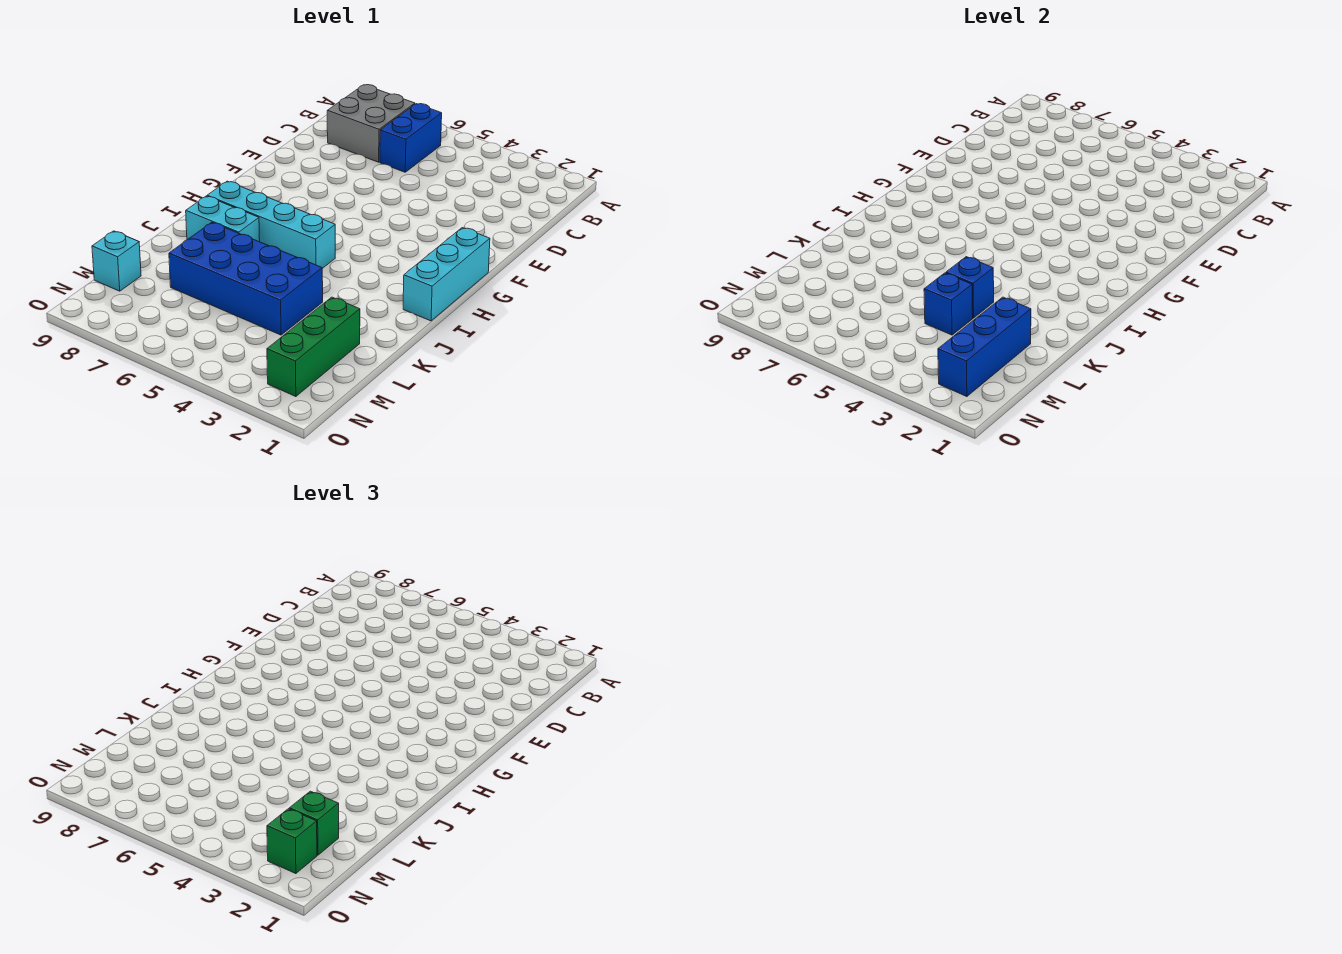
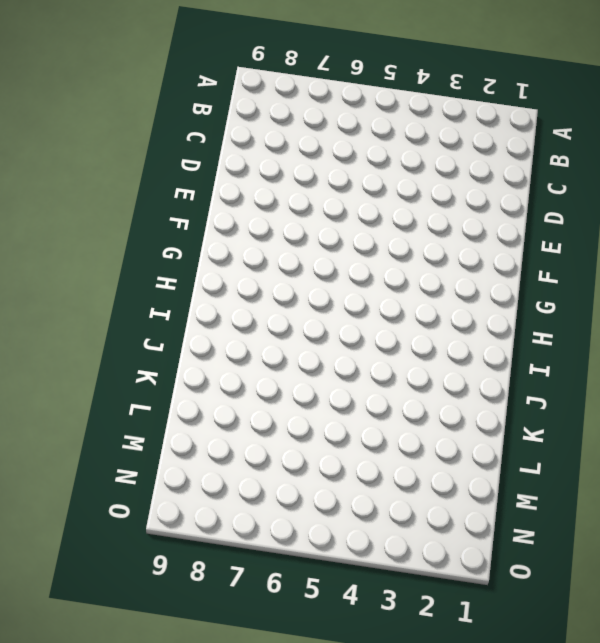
none -> blue 1x2 brick [380,104,442,172]
none -> grey 2x2 brick [327,85,415,162]
none -> cyan 1x3 brick [403,228,490,321]

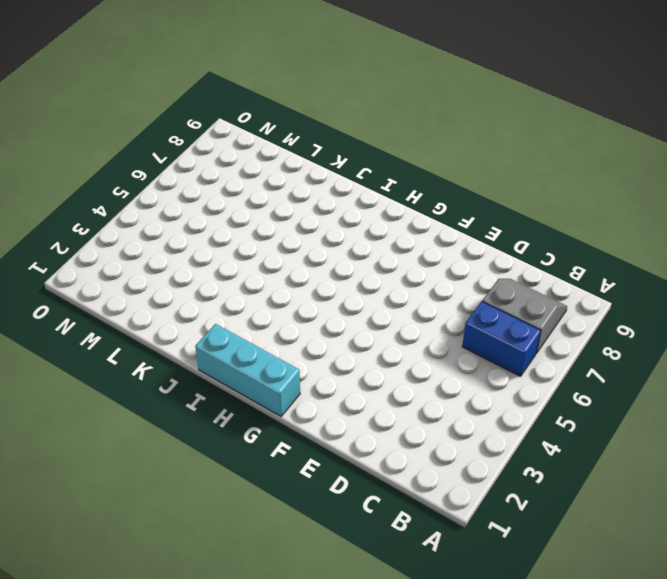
grey 2x2 slope [482,279,567,353] -> grey 2x2 brick [327,85,415,162]
none -> cyan 1x4 brick [207,181,335,268]
none -> cyan 1x2 brick [186,196,260,242]
none -> blue 2x4 brick [169,222,323,335]

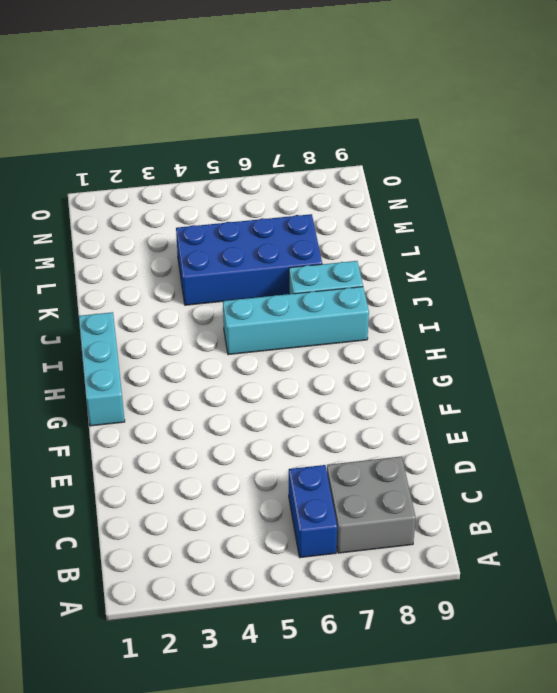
none -> green 1x3 brick [267,297,360,397]
none -> cyan 1x1 brick [92,231,141,291]
none -> blue 1x1 brick [946,257,994,318]

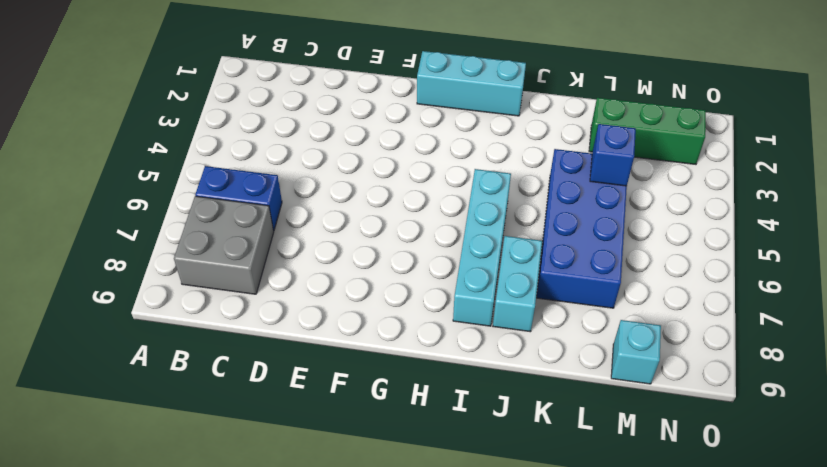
none -> blue 1x1 brick [946,257,994,318]
none -> blue 1x3 brick [938,297,1031,397]
none -> green 1x1 brick [289,791,339,855]

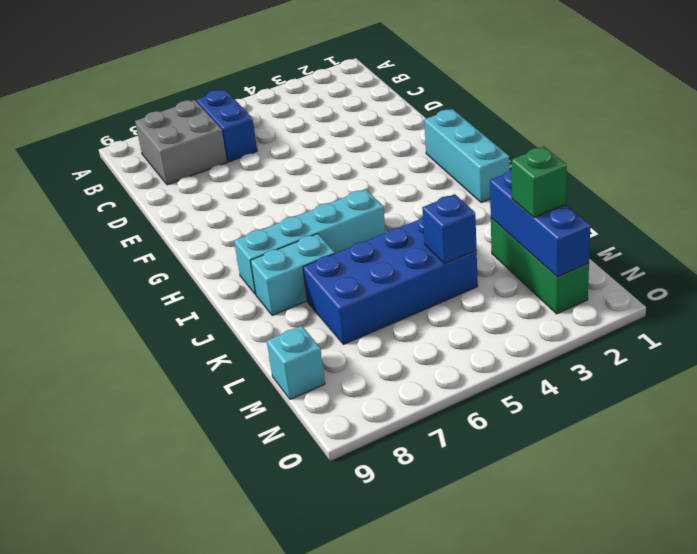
none -> blue 1x1 brick [946,257,994,318]
none -> green 1x1 brick [267,809,317,874]

